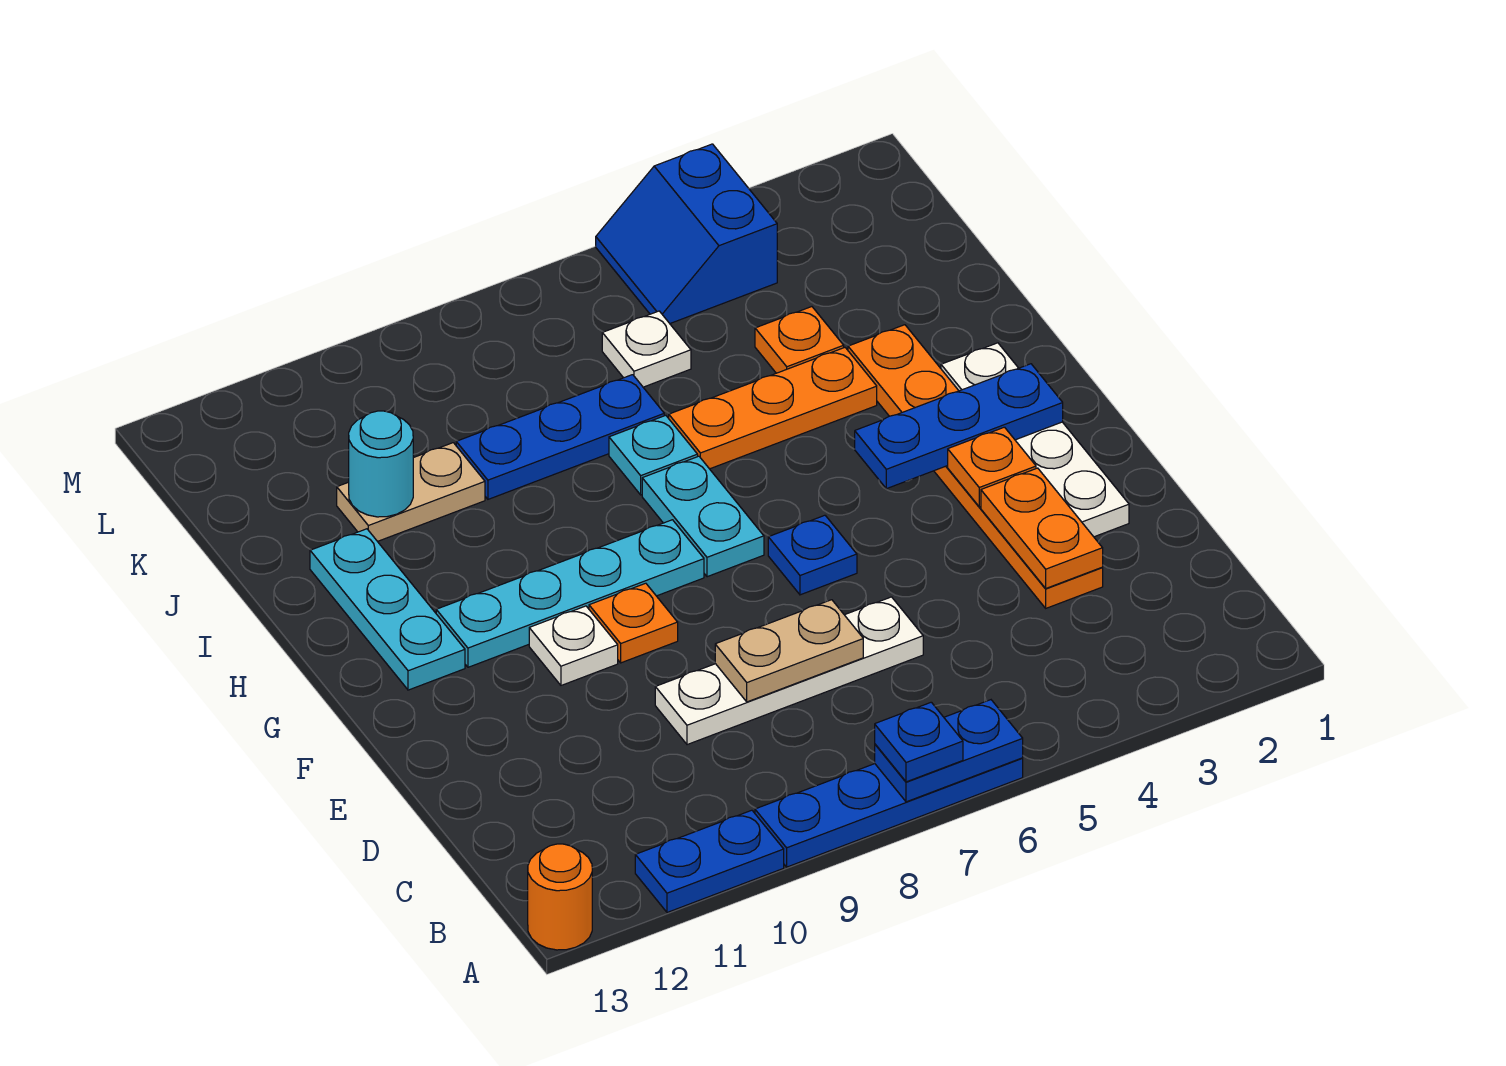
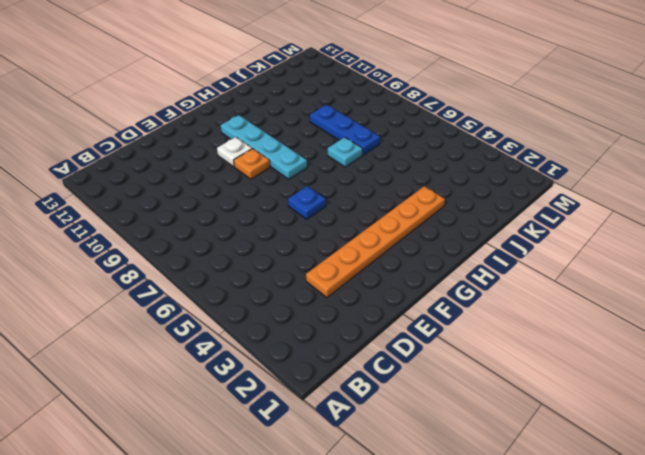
none -> blue 1x4 plate [755,758,1023,867]
none -> blue 1x2 plate [635,810,784,912]
none -> orange 1x1 round brick [528,844,592,950]

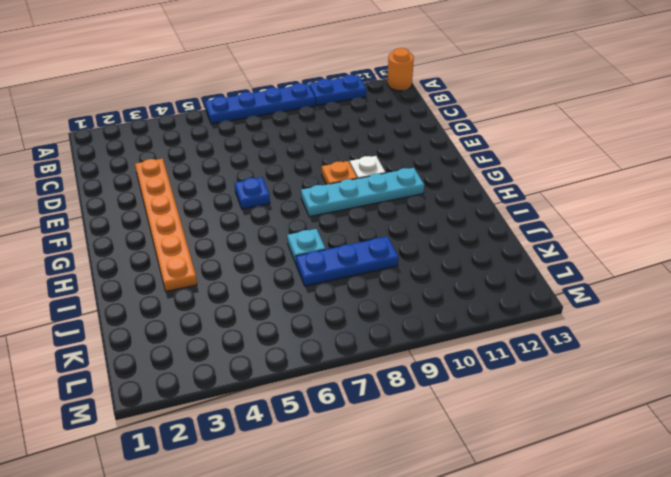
none -> white 1x4 plate [655,597,923,745]
none -> white 1x4 plate [941,343,1129,537]
none -> cyan 1x2 plate [642,456,764,577]

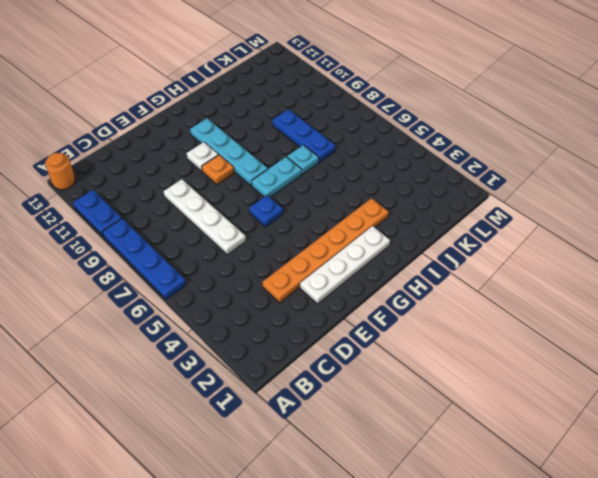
none -> cyan 1x3 plate [310,529,465,690]
none -> orange 1x3 plate [669,348,877,469]
none -> orange 1x1 plate [755,307,844,373]

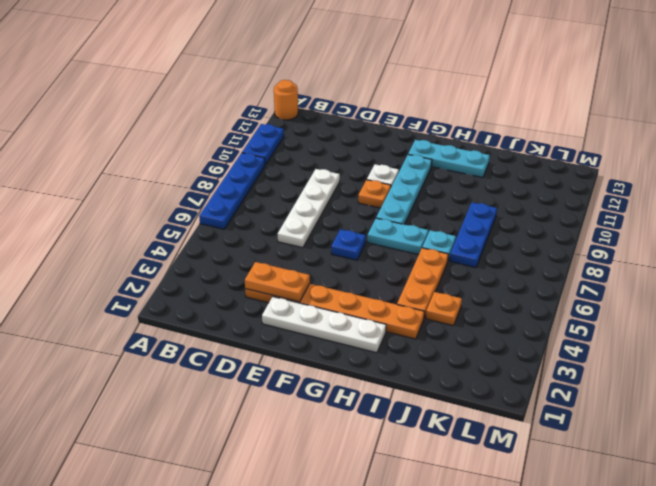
none -> tan 1x2 plate [337,443,485,541]
none -> white 1x1 plate [602,311,691,387]
none -> blue 2x2 slope [596,144,777,323]

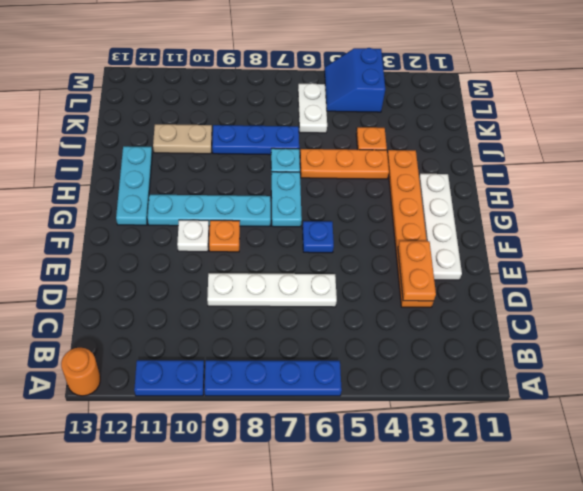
white 1x2 plate [298,83,327,133] -> white 1x1 plate [602,311,691,387]
none -> blue 1x2 plate [875,700,1023,802]
none -> tan 1x2 plate [715,600,863,702]
none -> orange 1x1 plate [948,427,1036,507]

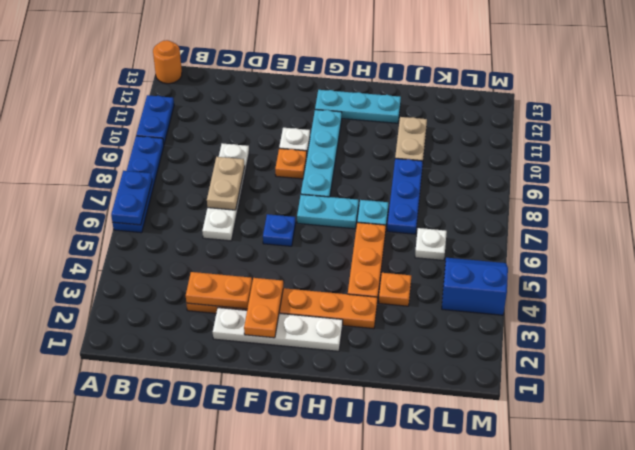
orange 1x2 plate [244,278,283,338] -> orange 1x1 plate [948,427,1036,507]
none -> blue 1x3 plate [855,364,1063,489]
none -> cyan 1x1 round brick [349,411,413,517]
none -> blue 1x1 plate [875,702,963,782]

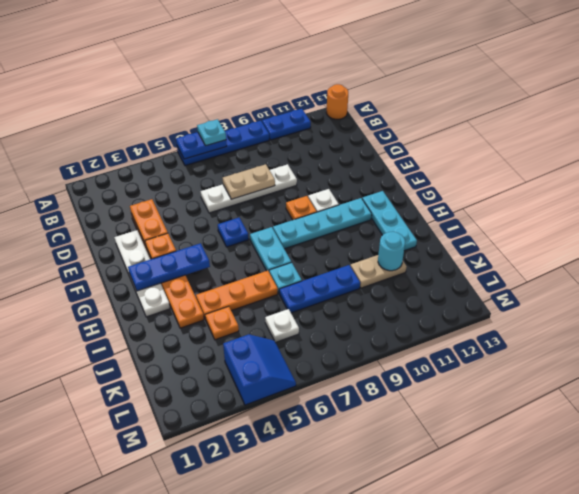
cyan 1x1 plate [197,119,226,146] -> blue 1x1 plate [875,702,963,782]

